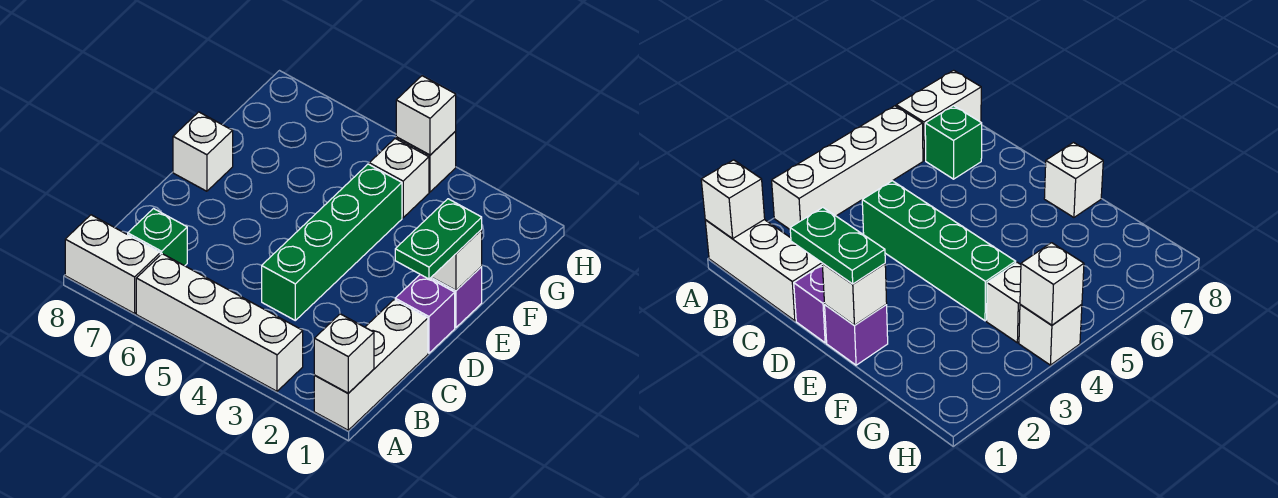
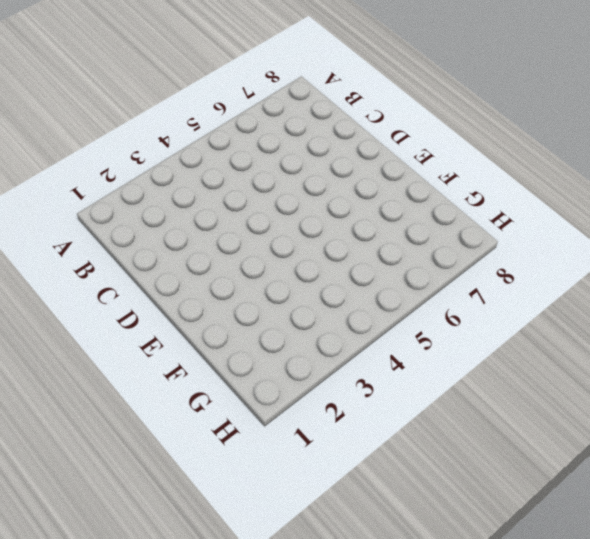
none -> white 1x3 brick [314,300,428,430]
none -> white 1x4 brick [136,254,303,391]
none -> white 1x2 brick [65,215,160,313]

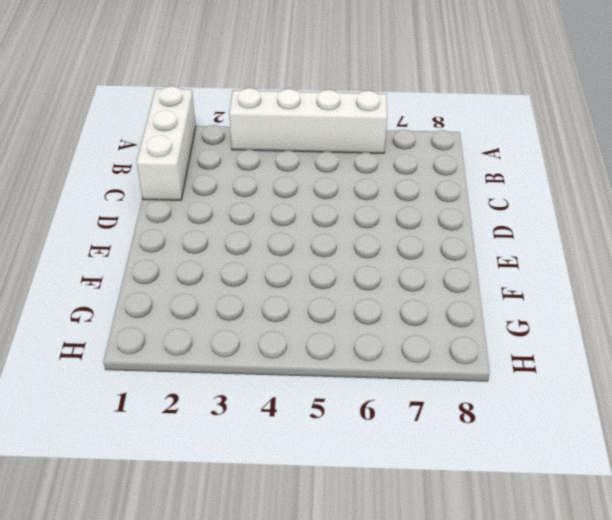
none -> white 1x2 brick [65,215,160,313]
none -> green 1x1 brick [128,209,187,266]
none -> green 1x4 brick [262,164,402,320]

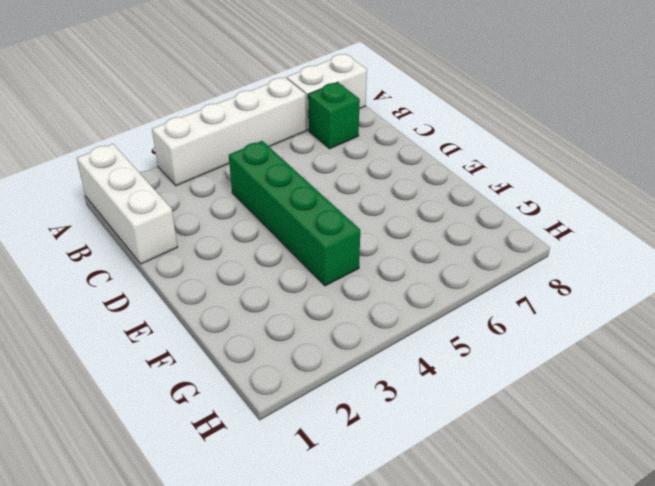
none -> purple 1x1 brick [395,275,455,353]
none -> purple 1x1 brick [430,267,482,327]
none -> white 1x1 brick [173,112,233,191]

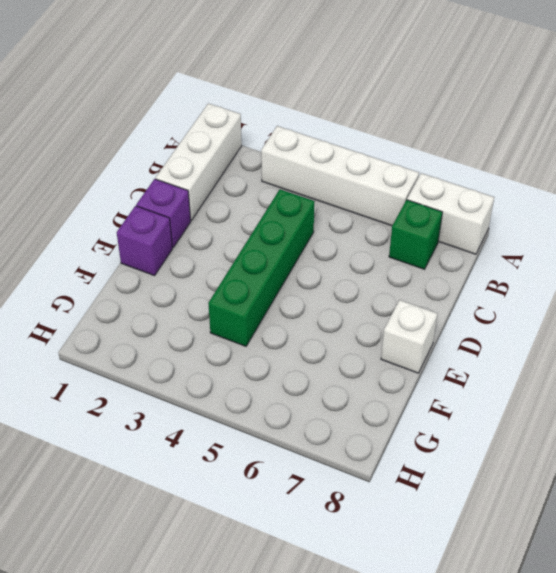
none -> white 1x1 brick [369,139,429,218]
none -> white 1x1 brick [396,131,456,192]
none -> white 1x1 brick [314,314,374,393]

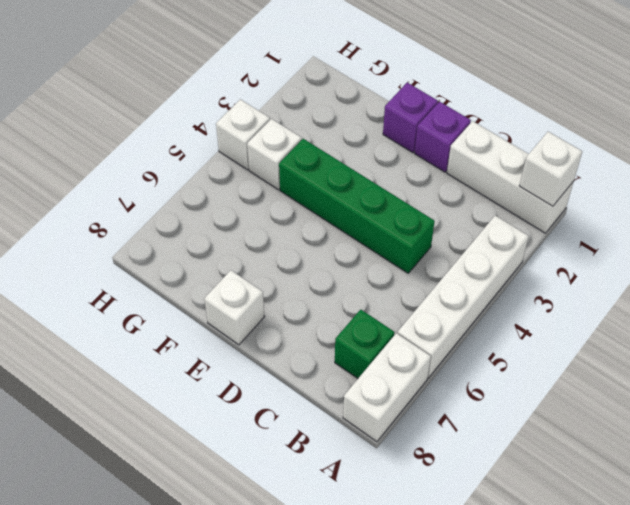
none -> white 1x1 brick [432,230,482,290]
none -> white 1x1 brick [396,76,456,155]
none -> green 1x2 plate [395,199,482,279]

